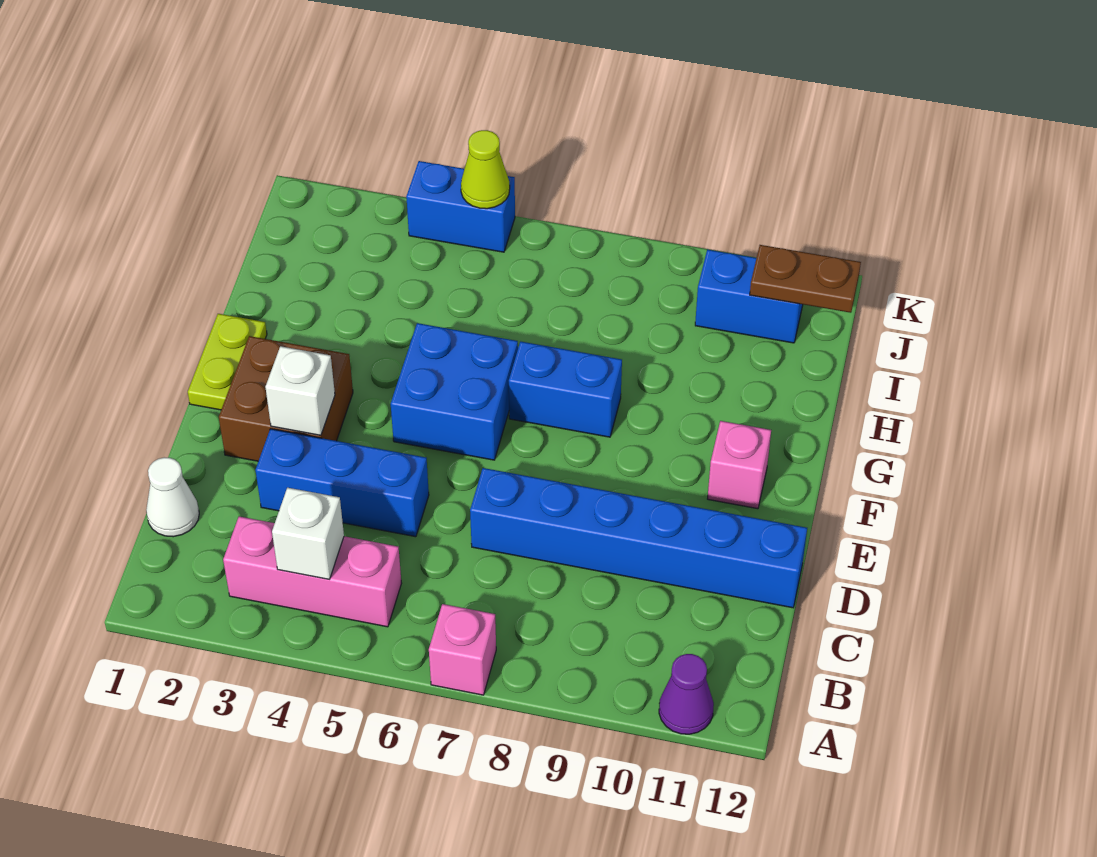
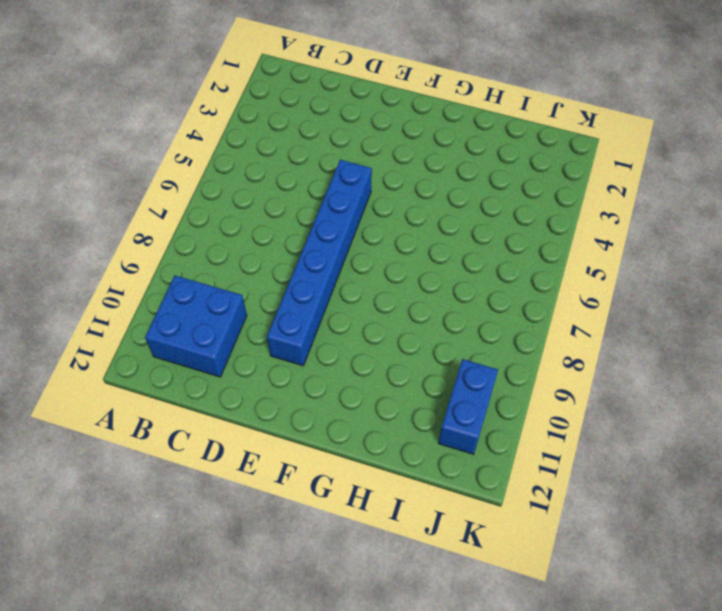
blue 2x2 brick [145,276,247,377] -> blue 2x2 brick moved to [391,323,518,460]
blue 1x6 brick [267,160,372,366] -> blue 1x6 brick moved to [470,468,807,608]
none -> pink 1x1 brick [429,604,496,695]
none -> purple 1x1 cone [659,654,714,734]
none -> pink 1x3 brick [223,516,402,627]

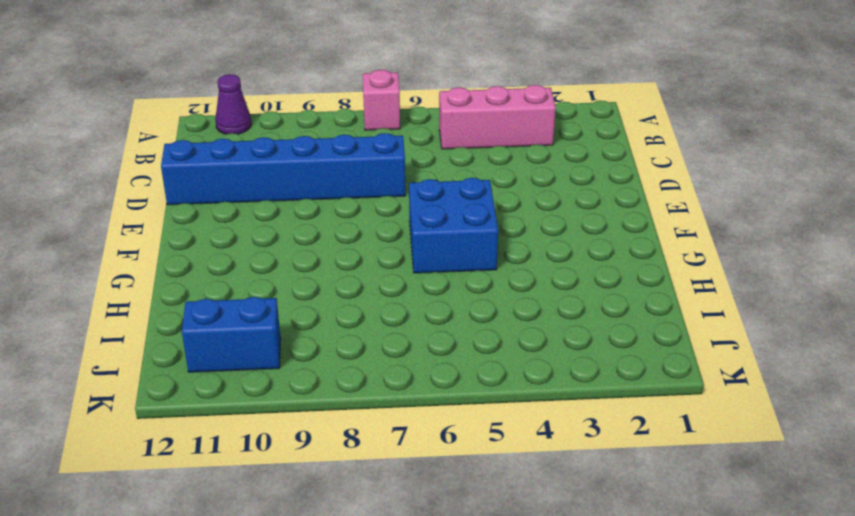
none -> white 1x1 cone [146,457,199,537]
none -> blue 1x3 brick [255,429,429,537]
none -> brown 2x2 brick [219,336,353,461]

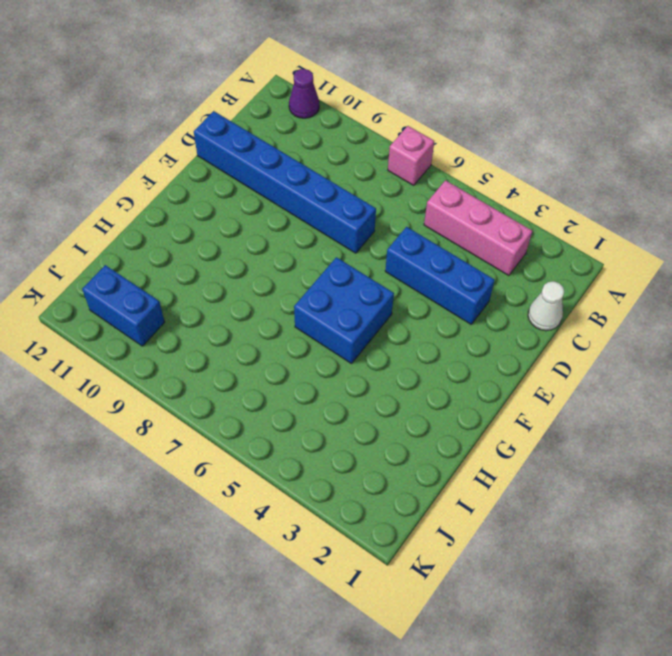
none -> brown 2x2 brick [219,336,353,461]
none -> lime 1x2 plate [188,314,267,410]
none -> pink 1x1 brick [708,421,771,509]

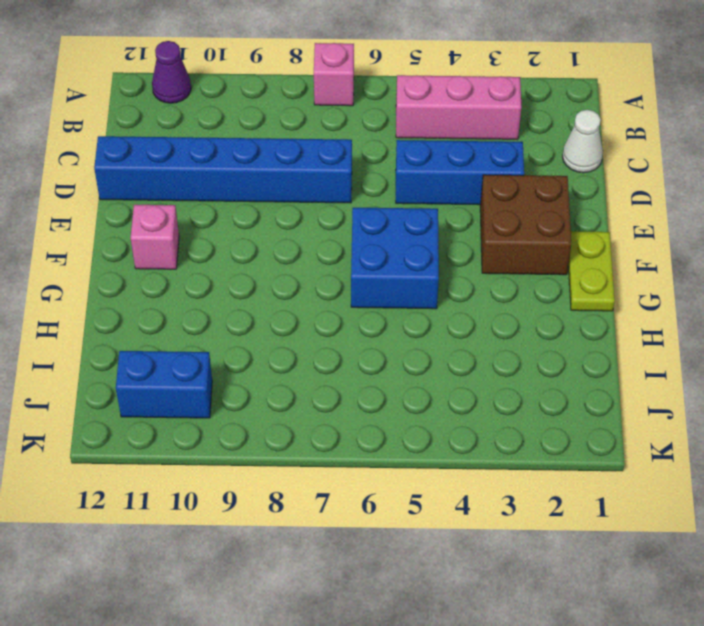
none -> blue 1x2 brick [509,342,622,437]
none -> blue 1x2 brick [406,161,515,252]
none -> white 1x1 brick [272,488,344,579]

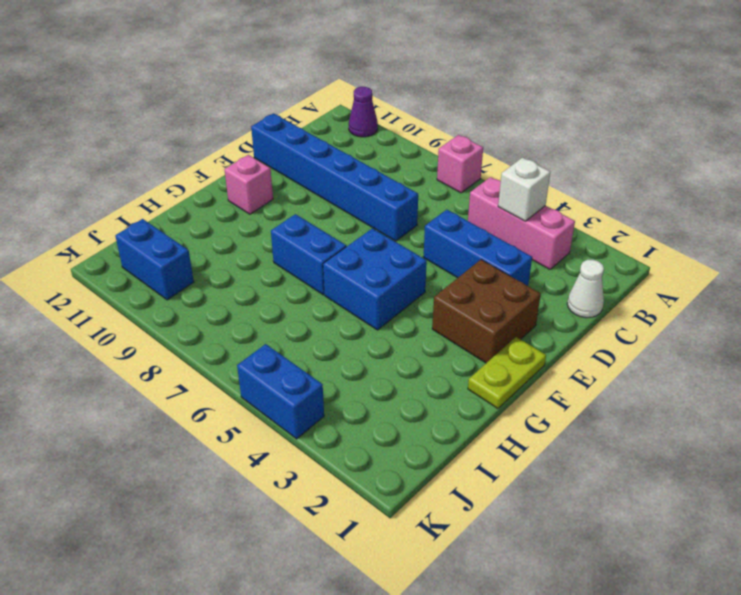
none -> white 1x1 brick [265,346,335,435]
none -> brown 1x2 plate [750,245,861,313]
none -> lime 1x1 cone [461,130,510,209]

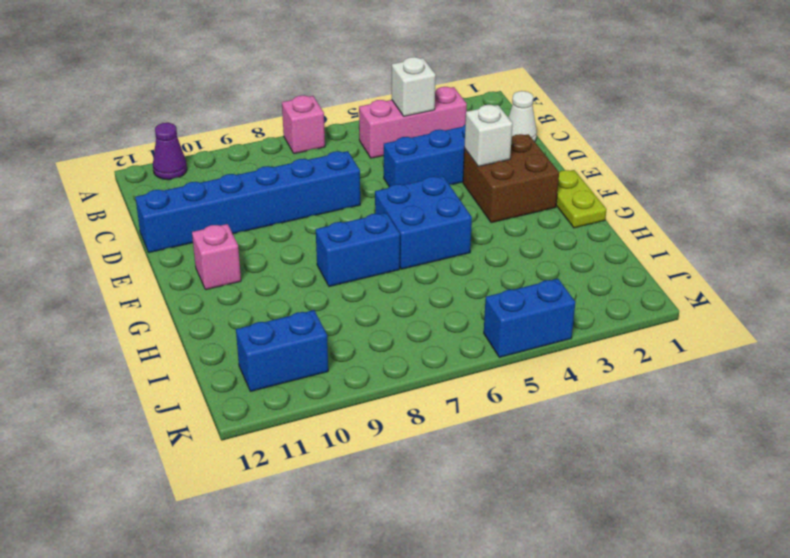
none -> brown 1x2 plate [750,245,861,313]
none -> lime 1x1 cone [461,130,510,209]

